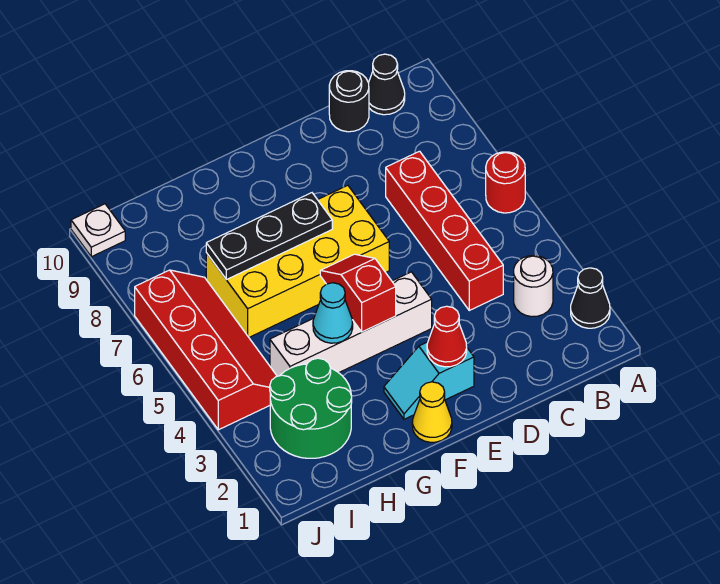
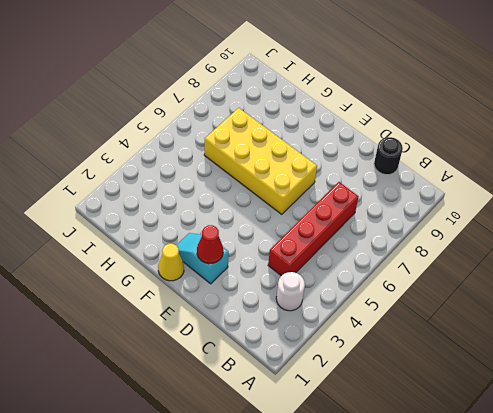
none -> black 1x1 cone [571,268,610,328]
none -> red 1x1 round brick [486,152,525,213]
none -> black 1x1 cone [369,54,405,115]

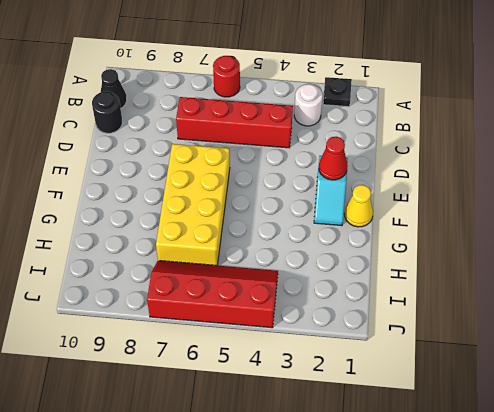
black 1x1 plate [323,77,352,107] -> black 1x1 cone [571,268,610,328]
none -> white 1x4 brick [270,272,432,376]
none -> green 2x2 round brick [270,358,352,458]
none -> white 1x1 plate [71,204,125,257]

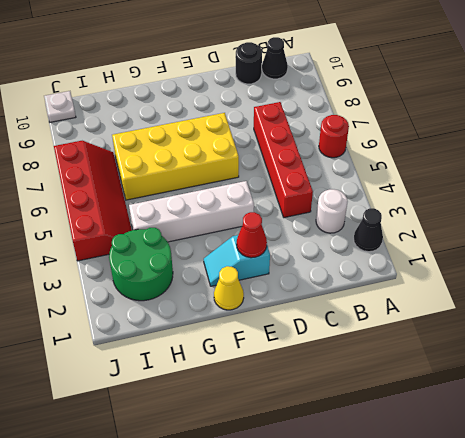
none -> red 1x2 slope [320,254,396,332]
none -> black 1x3 plate [206,193,332,280]
none -> cyan 1x1 cone [313,283,353,343]

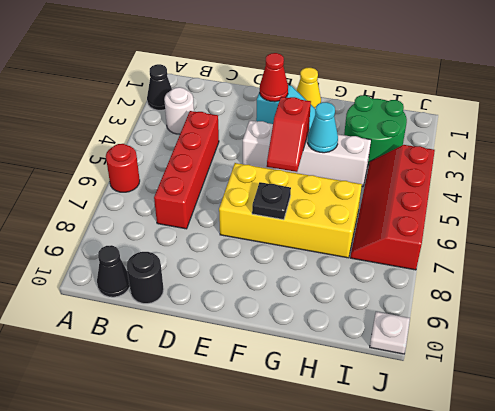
black 1x1 plate [252,182,291,220] -> black 1x3 plate [206,193,332,280]

